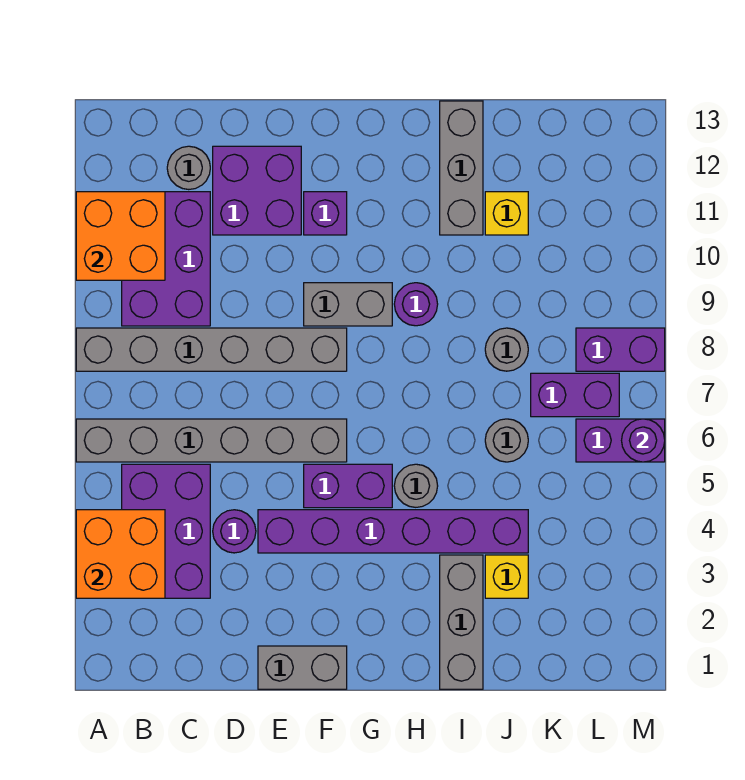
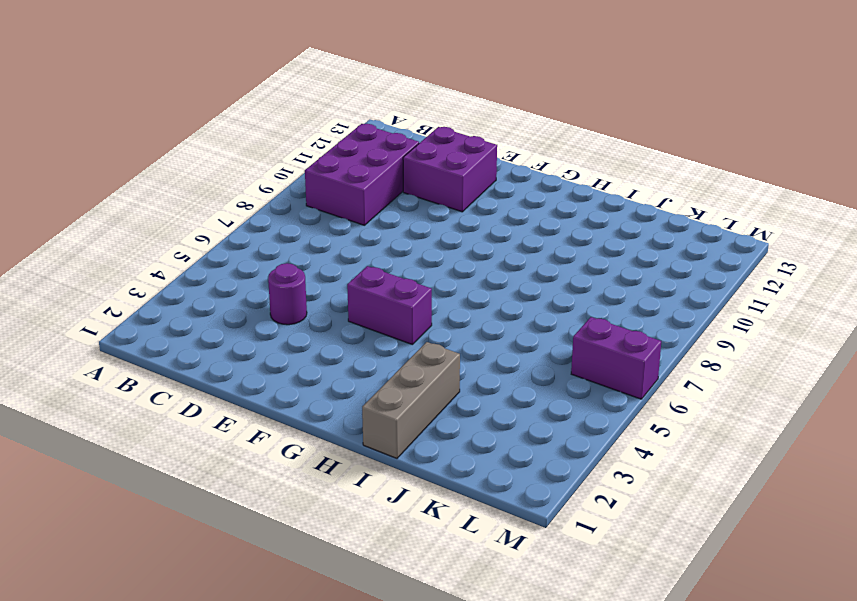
none -> grey 1x6 brick [76,419,347,462]
none -> grey 1x6 brick [76,328,347,371]
none -> purple 2x3 brick [122,464,210,598]

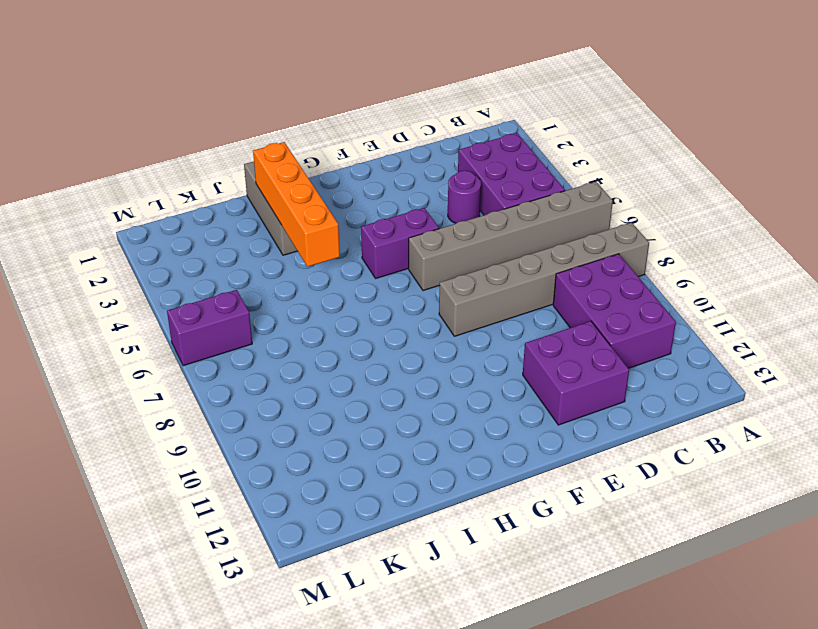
orange 1x4 brick [253,142,340,267] -> none
none -> grey 1x1 round brick [167,146,210,190]
none -> grey 1x2 brick [258,646,347,689]
none -> purple 1x6 brick [258,510,528,553]

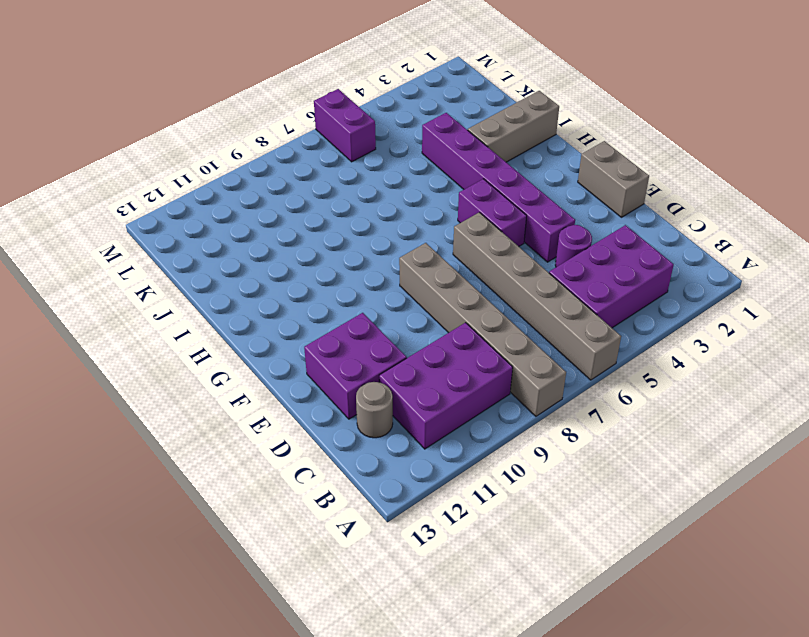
none -> grey 1x2 brick [304,283,392,326]
none -> purple 1x1 brick [304,192,347,235]
none -> grey 1x1 round brick [394,464,438,507]

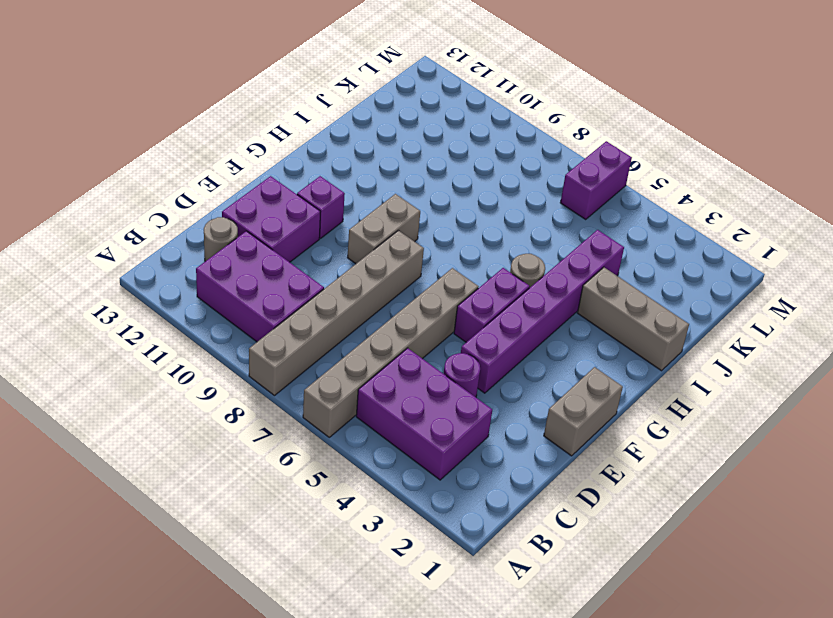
none -> purple 1x1 round brick [394,283,438,326]
none -> grey 1x3 brick [440,101,483,235]
none -> yellow 1x1 brick [485,555,528,598]

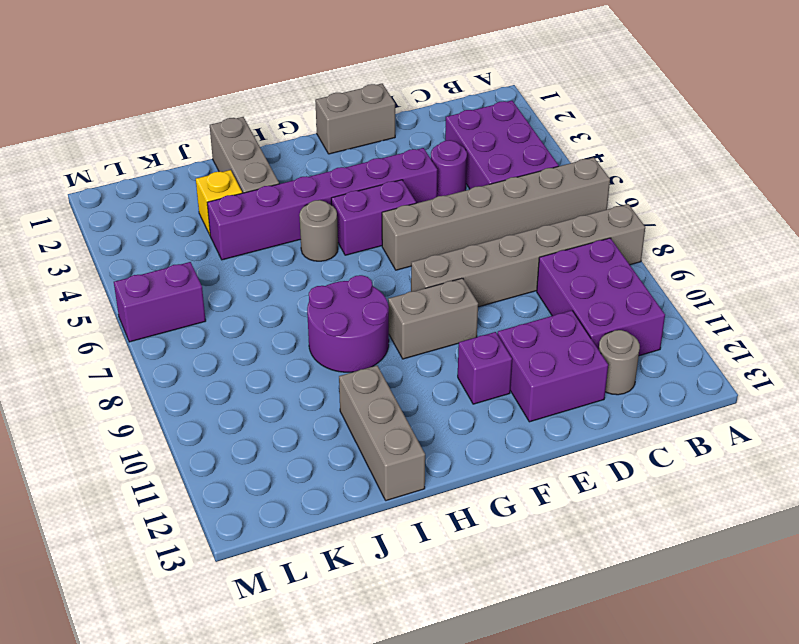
purple 2x2 round brick [307,275,389,372] -> purple 1x1 round brick [394,283,438,326]
none -> grey 1x1 round brick [485,419,528,462]
none -> grey 1x1 round brick [485,328,528,371]
none -> yellow 1x1 brick [485,192,528,235]

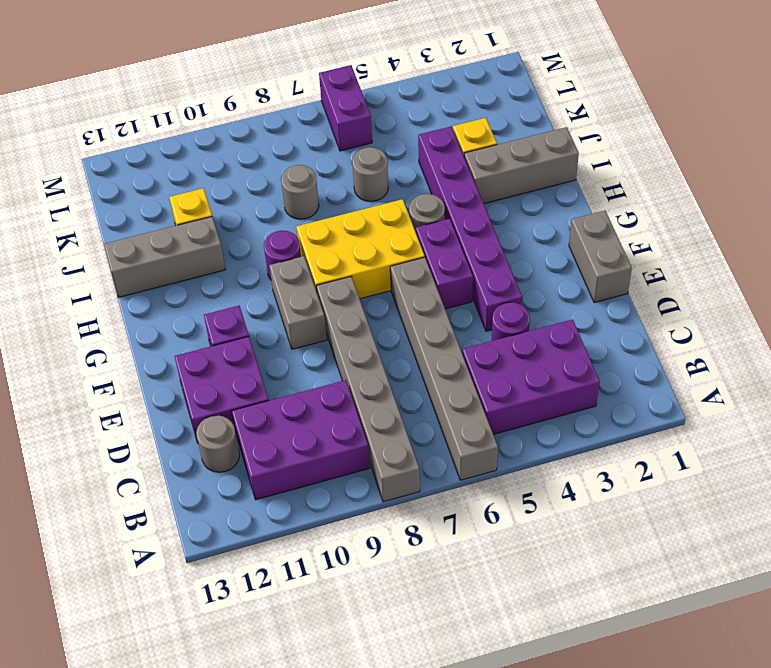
yellow 2x3 brick [296,199,425,299] -> none
none -> purple 1x2 brick [531,373,619,417]
none -> purple 1x2 brick [576,328,665,371]
none -> orange 2x2 brick [76,510,165,598]

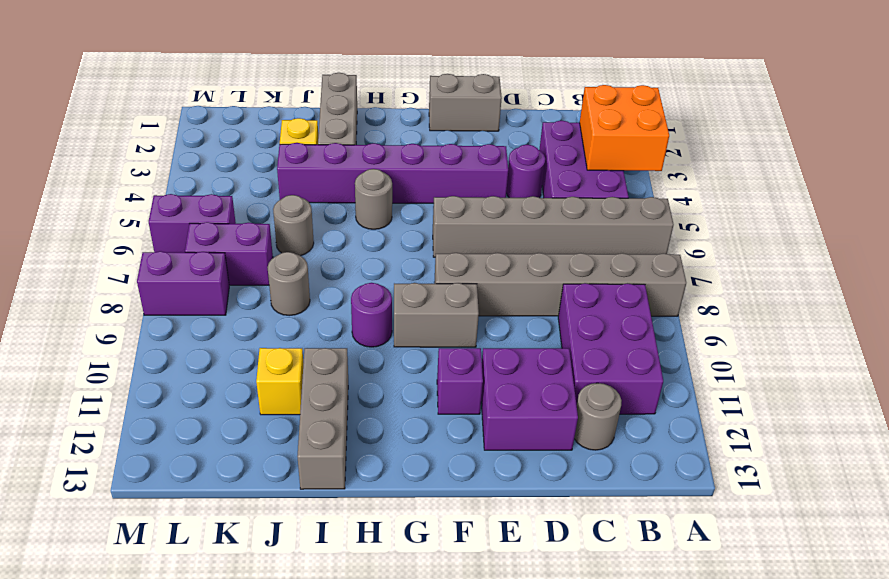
none -> purple 1x2 brick [304,464,392,508]
none -> orange 2x2 brick [76,192,165,280]
none -> purple 1x1 round brick [622,419,665,462]

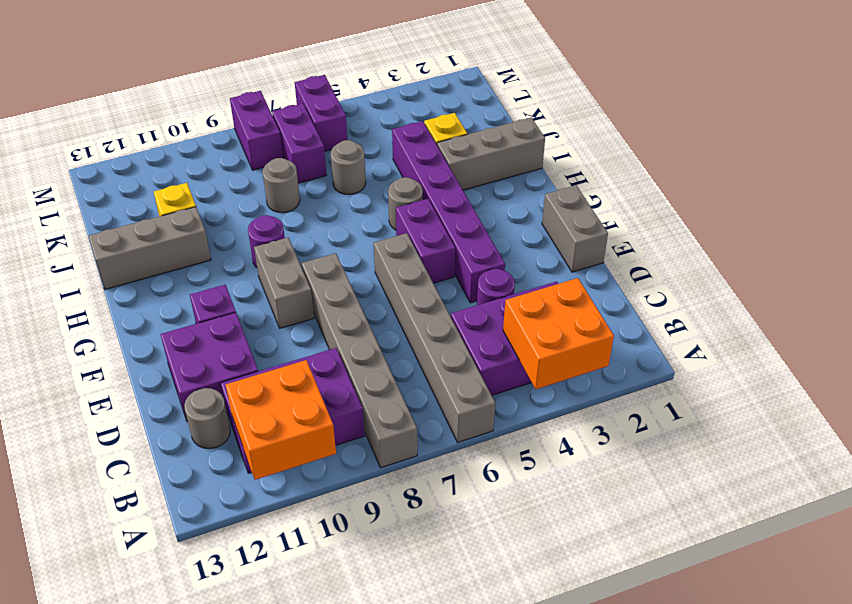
none -> purple 1x1 round brick [622,419,665,462]

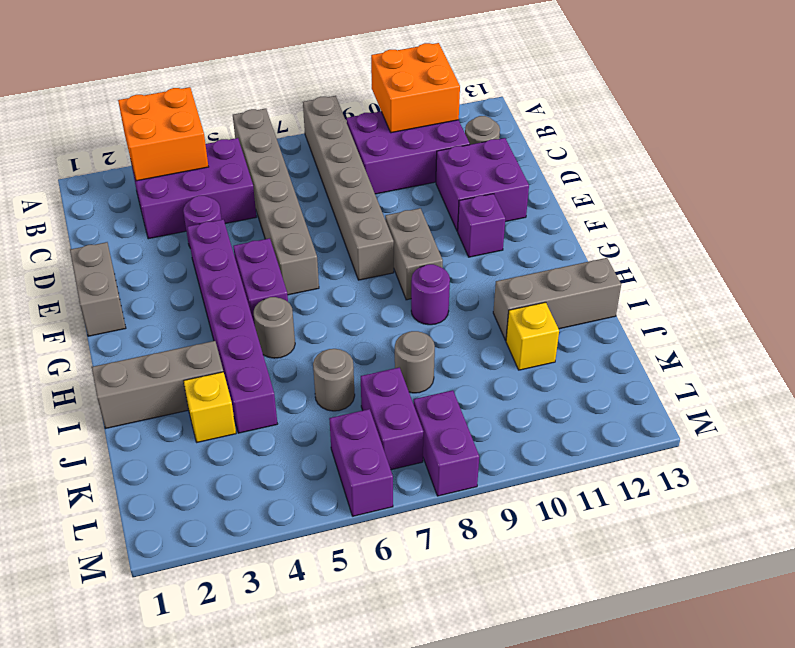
none -> purple 1x1 round brick [622,419,665,462]

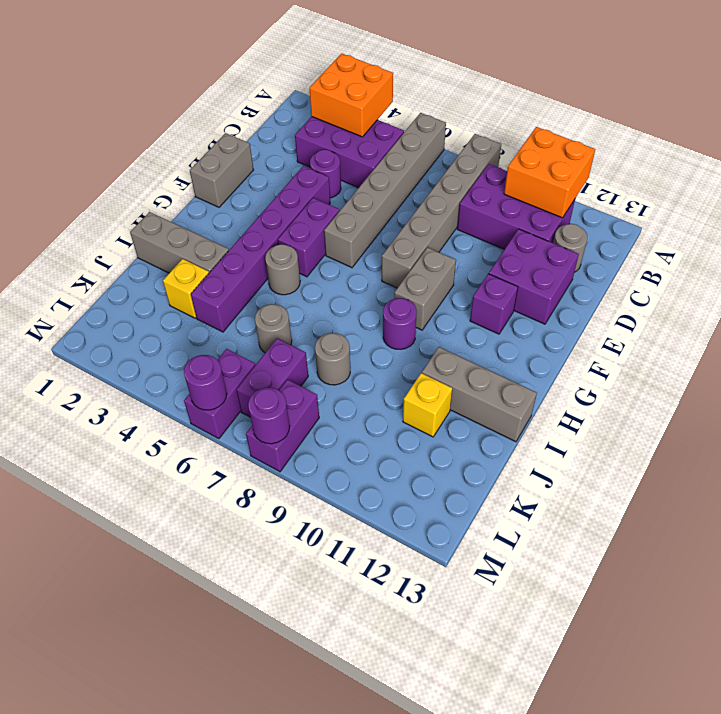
purple 1x1 round brick [248,388,290,444] -> none

